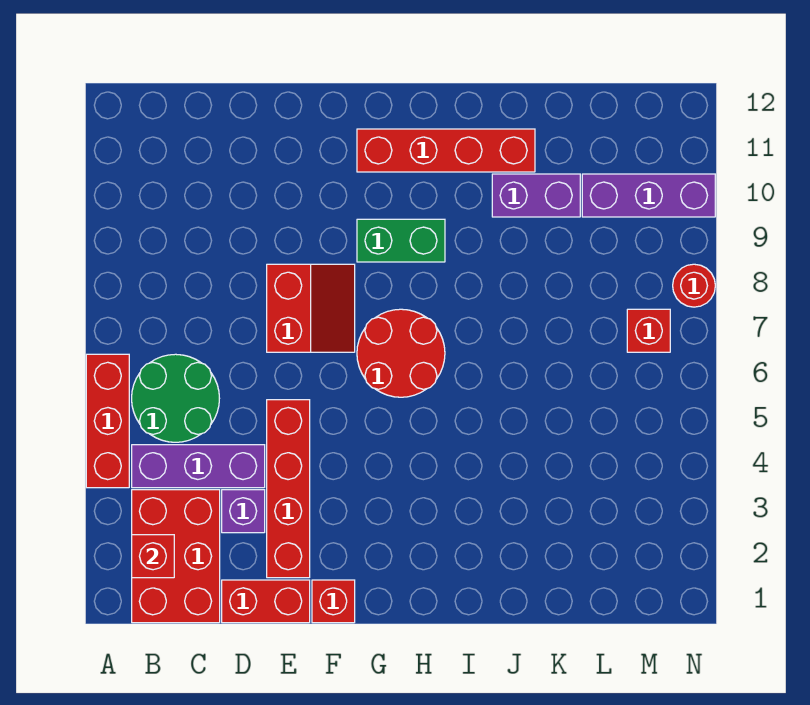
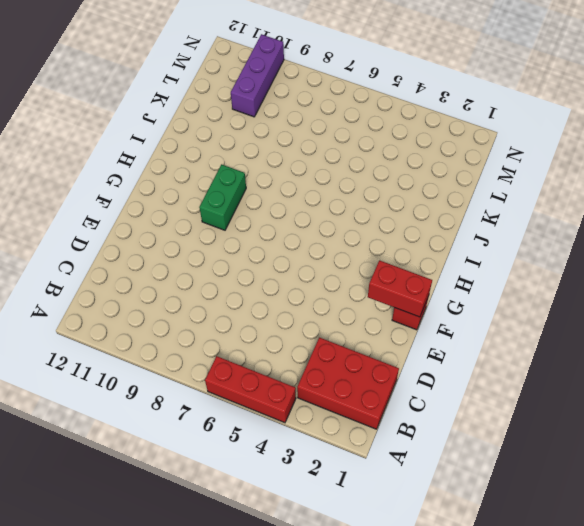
red 1x2 brick [368,260,432,317] -> red 1x2 brick turned to [222,580,310,623]
none -> purple 1x3 brick [132,445,265,488]
none -> green 2x2 round brick [132,354,219,442]
none -> purple 1x1 brick [222,490,265,533]

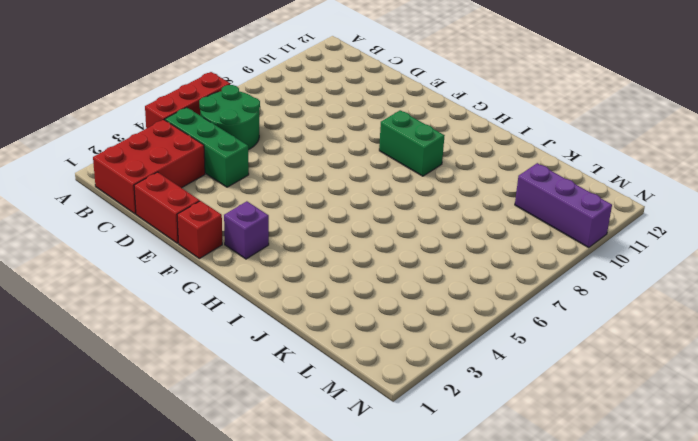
green 1x3 brick [165,107,249,187] -> purple 1x3 brick [132,445,265,488]
purple 1x1 brick [224,201,269,259] -> purple 1x1 brick moved to [222,490,265,533]
none -> red 1x4 brick [267,400,310,578]
none -> red 2x2 slope [267,264,355,352]
none -> red 2x2 round brick [357,309,445,397]

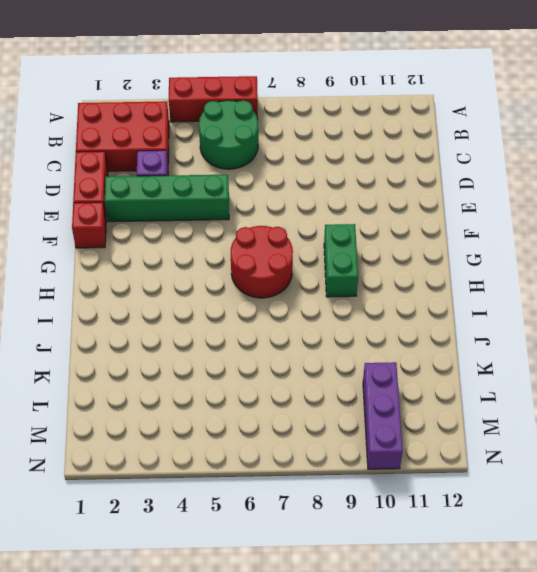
green 1x4 brick [105,175,229,222] -> red 1x4 brick [267,400,310,578]
none -> purple 1x3 brick [132,445,265,488]
none -> red 2x2 slope [267,264,355,352]
none -> red 1x4 brick [357,129,535,172]

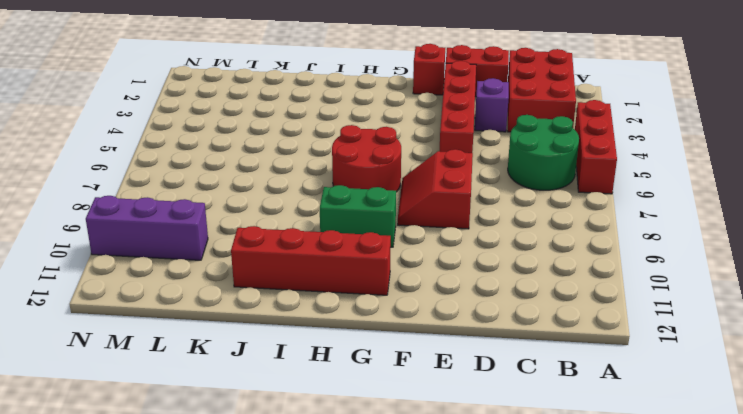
none -> purple 1x3 brick [132,445,265,488]
none -> purple 1x2 brick [492,174,580,217]
none -> red 1x1 brick [627,309,670,352]

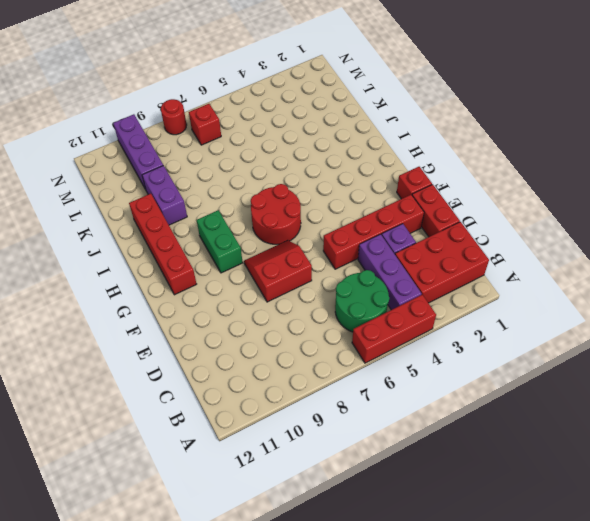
none -> red 1x1 brick [132,535,174,578]

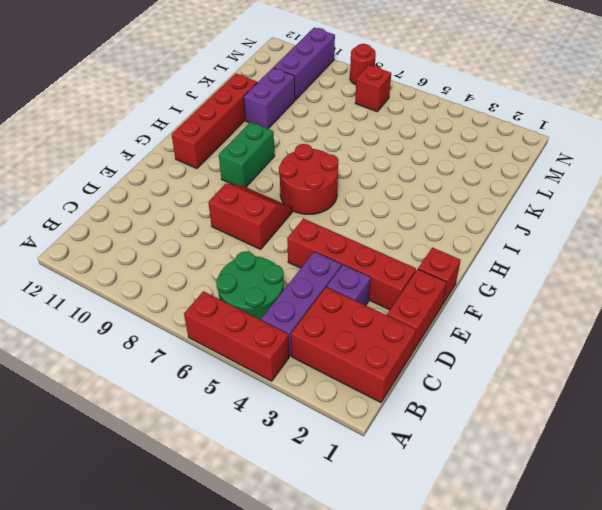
none -> red 1x1 brick [132,535,174,578]

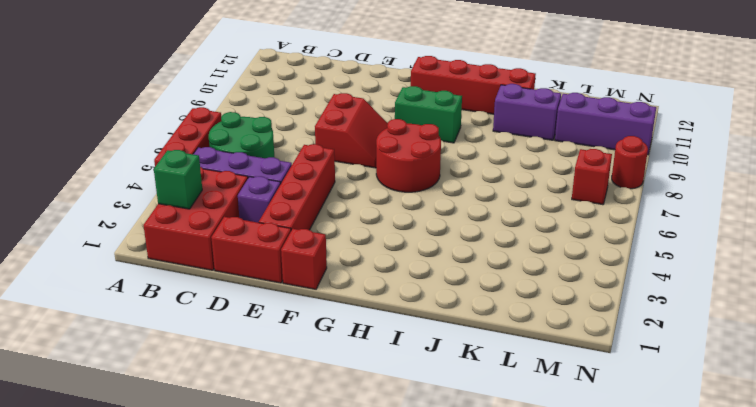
green 1x1 brick [154,150,202,209] -> red 1x1 brick [132,535,174,578]

